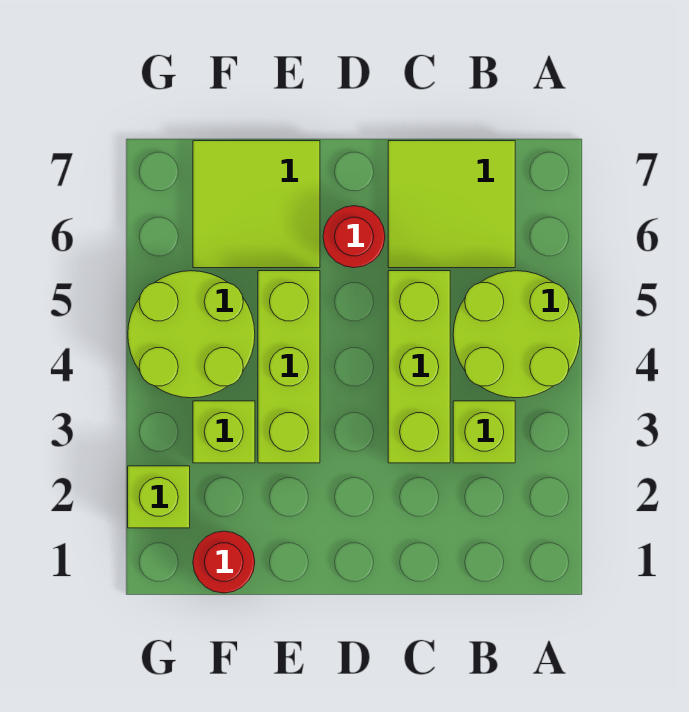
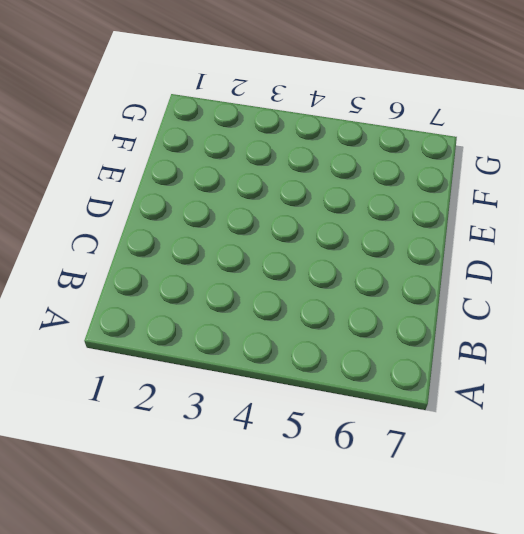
none -> lime 2x2 round brick [453,271,580,398]
none -> lime 1x1 brick [453,401,515,463]

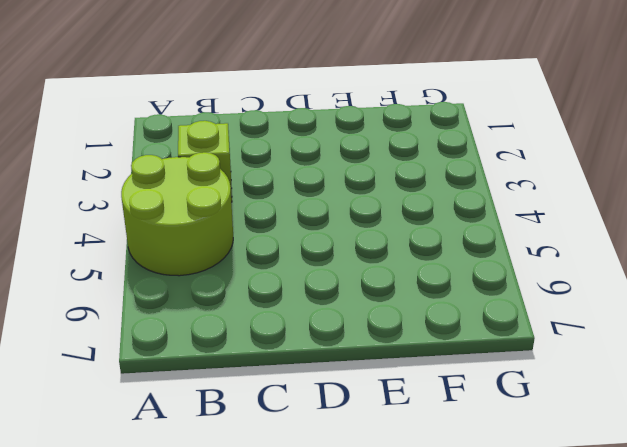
none -> lime 2x2 tile [388,141,515,268]
none -> lime 1x3 brick [388,271,450,463]

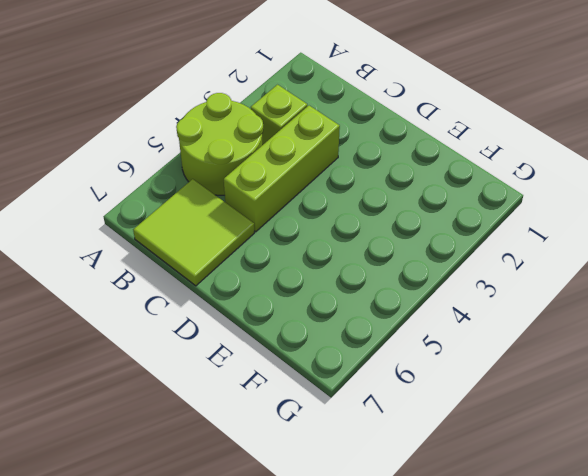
none -> red 1x1 round brick [323,206,385,268]
none -> lime 1x3 brick [258,271,320,463]

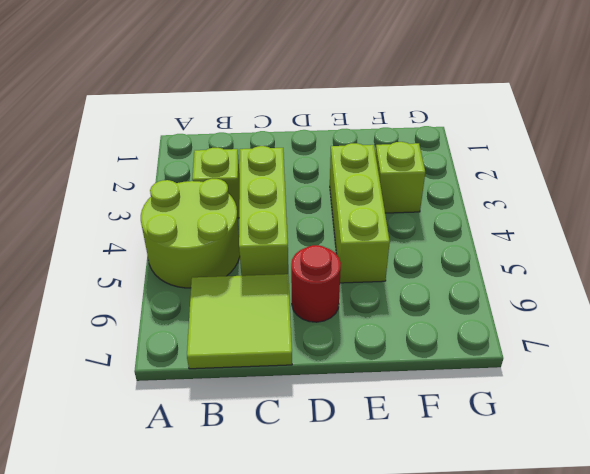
none -> lime 2x2 tile [193,141,320,268]
none -> red 1x1 round brick [193,531,255,593]

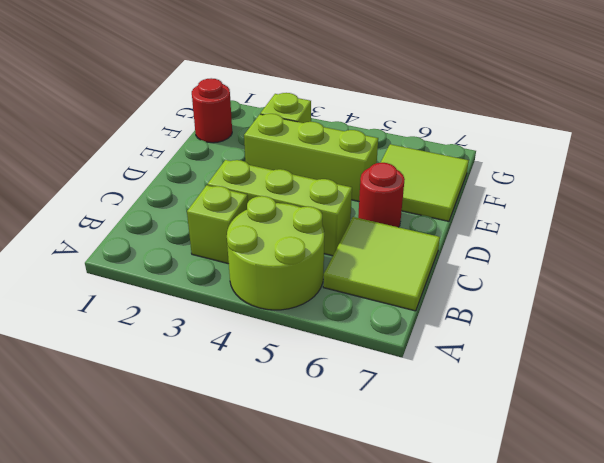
none -> lime 2x2 round brick [128,271,255,398]
none -> lime 1x1 brick [128,466,190,528]

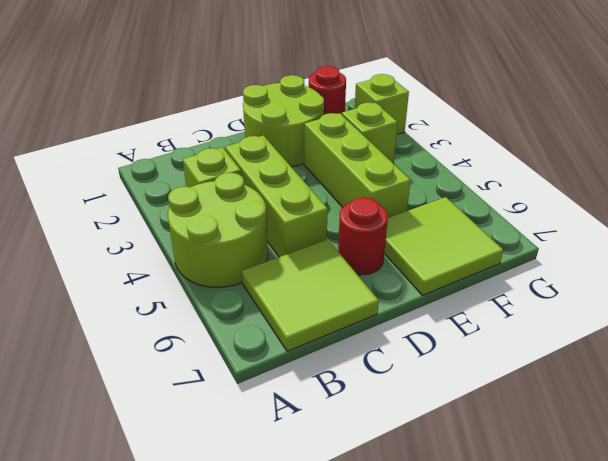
lime 2x2 round brick [243,75,324,167] -> lime 2x2 round brick moved to [128,271,255,398]

